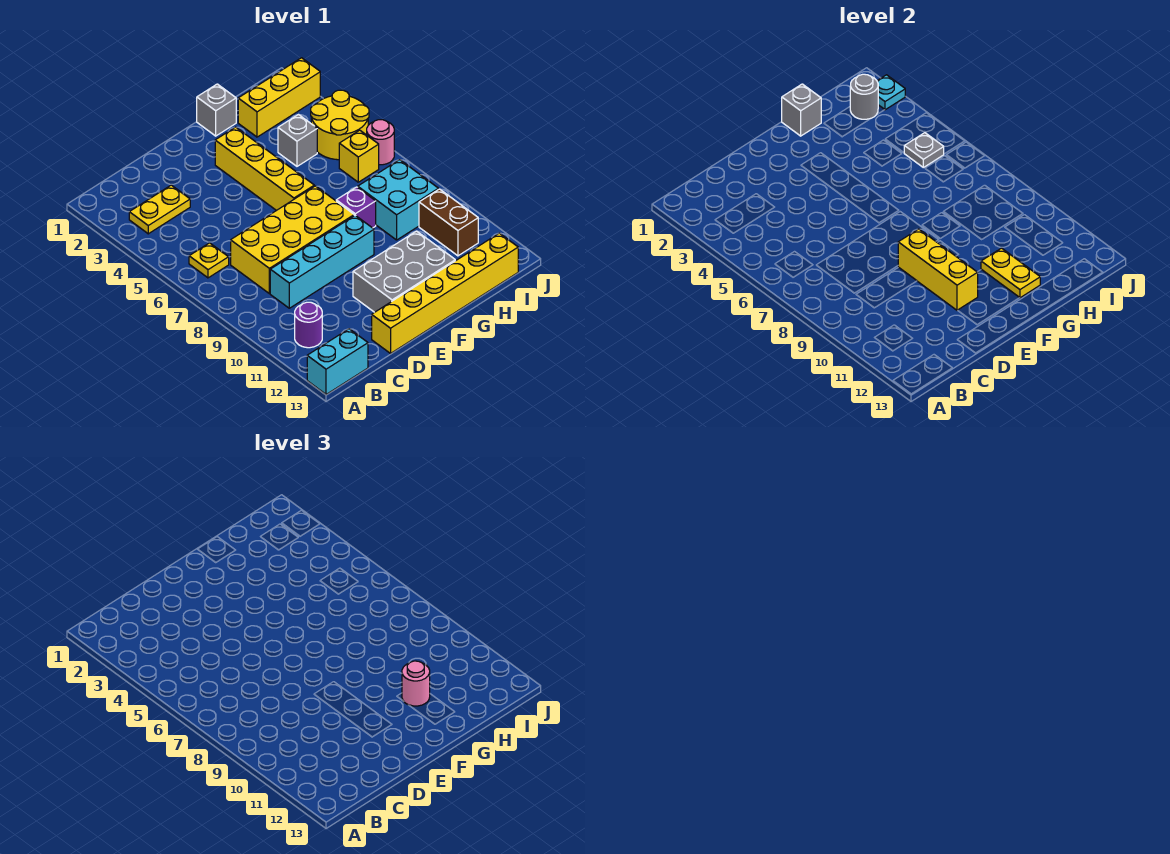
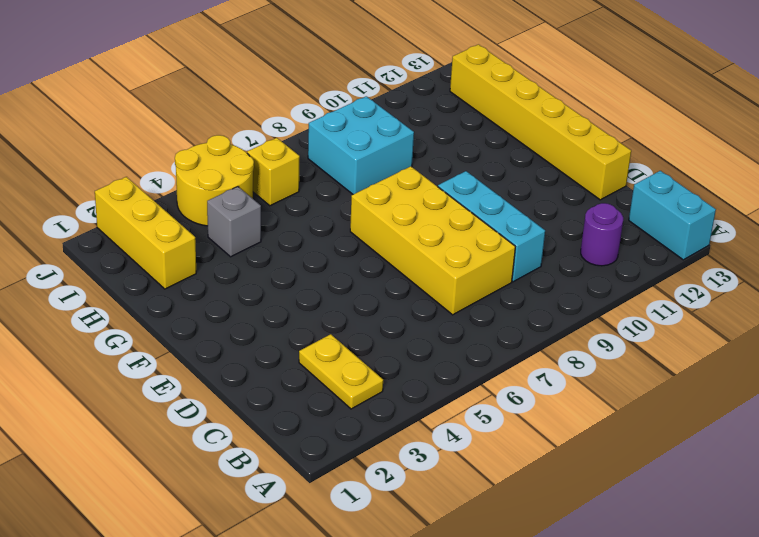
cyan 1x3 brick [438,171,545,282] -> cyan 1x4 brick [270,215,374,308]
none -> yellow 1x1 plate [189,243,229,278]
none -> grey 2x3 brick [353,231,455,312]
none -> yellow 1x4 brick [215,127,314,211]

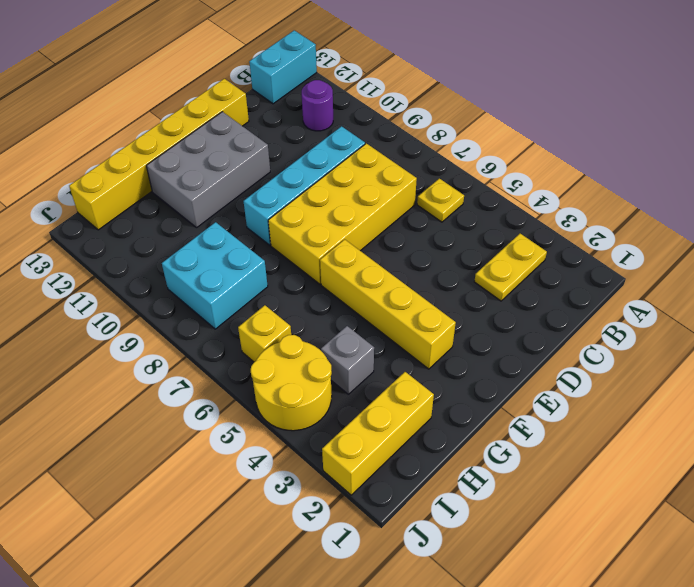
none -> grey 1x1 brick [197,84,236,136]
none -> purple 1x1 brick [336,187,376,228]
none -> brown 1x2 brick [419,189,478,256]

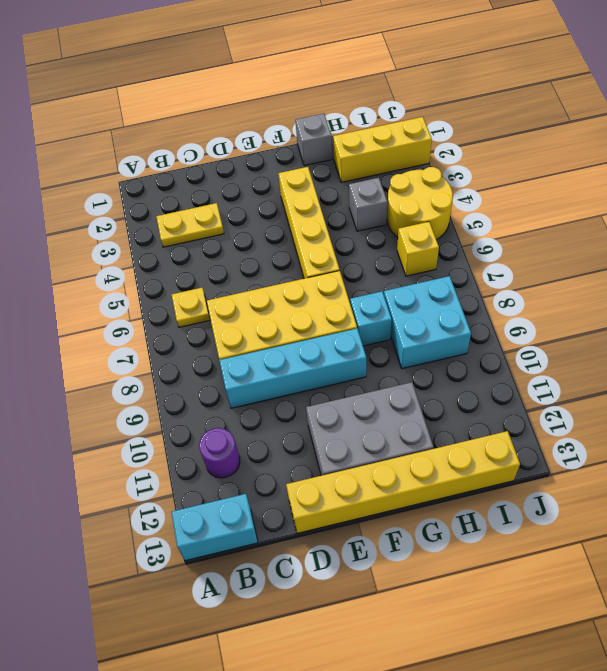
cyan 1x1 brick [350,291,392,346] -> purple 1x1 brick [336,187,376,228]
none -> brown 1x2 brick [419,189,478,256]
none -> pink 1x1 round brick [367,120,394,165]
none -> yellow 1x3 brick [898,229,978,310]

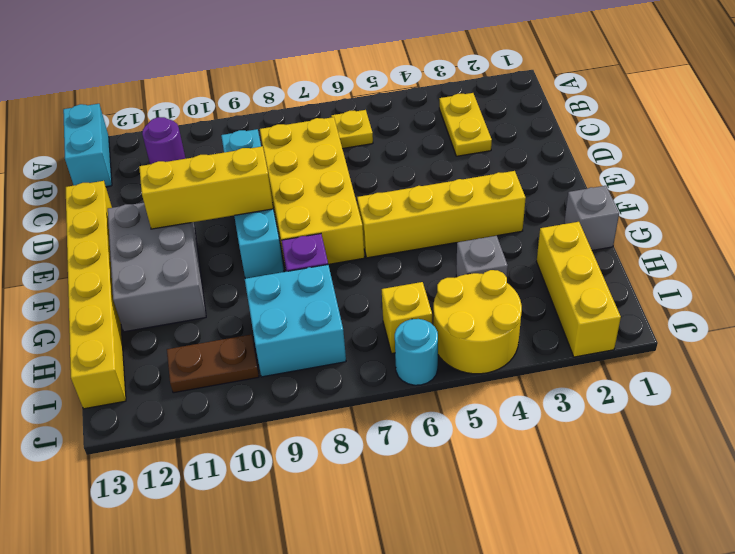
brown 1x2 plate [167,334,259,393] -> brown 1x2 brick [419,189,478,256]
cyan 1x1 round brick [395,319,438,385] -> pink 1x1 round brick [367,120,394,165]
none -> grey 1x1 brick [782,84,821,136]
none -> yellow 1x2 plate [981,248,1040,298]
none -> grey 1x1 round brick [850,74,878,119]

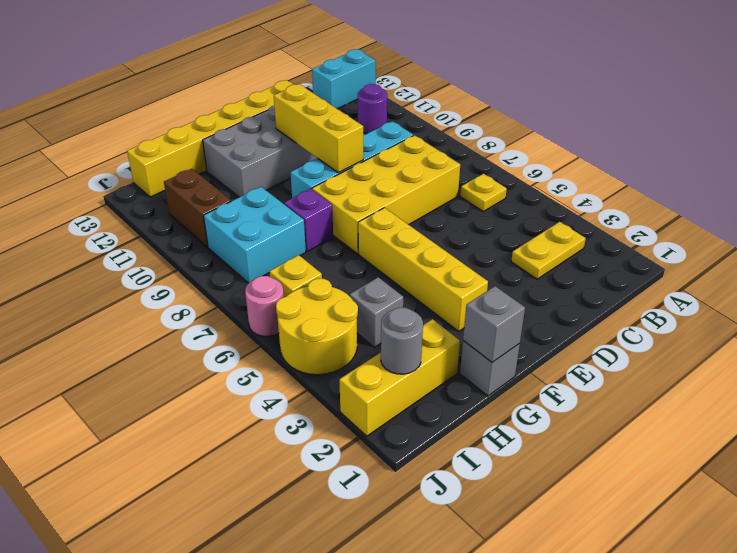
none -> yellow 1x2 plate [981,248,1040,298]
none -> grey 1x1 plate [904,133,944,167]
none -> cyan 1x1 plate [877,75,905,110]

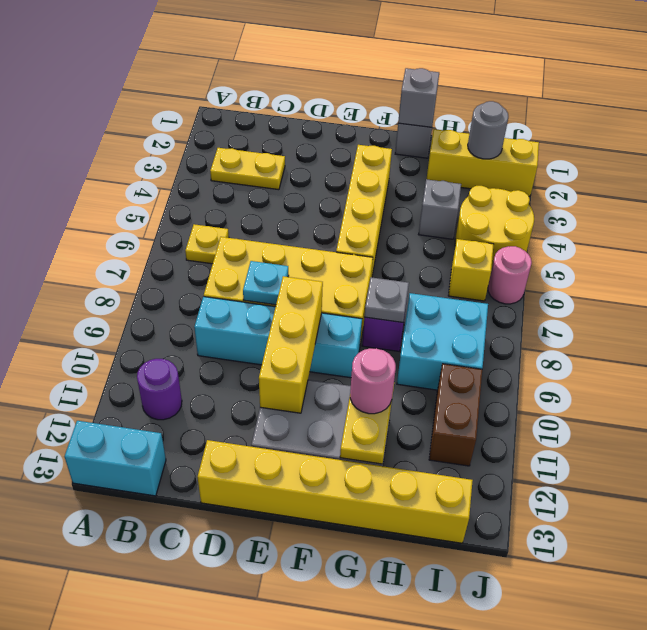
cyan 1x1 plate [243,261,289,305] -> cyan 1x1 plate moved to [877,75,905,110]
grey 1x1 plate [365,277,409,322] -> grey 1x1 plate moved to [904,133,944,167]

